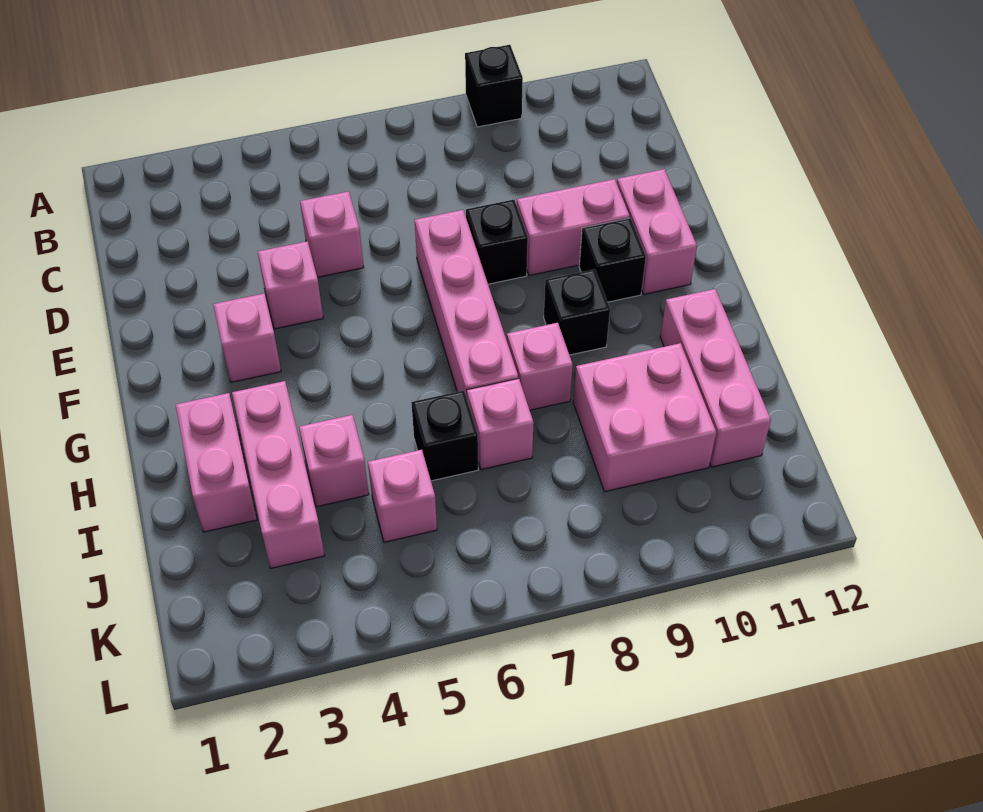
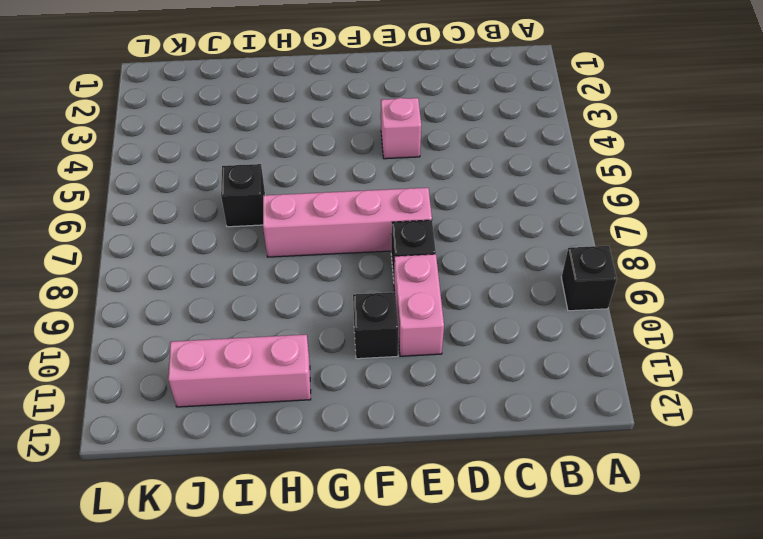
none -> pink 1x1 brick [300,191,364,277]
none -> pink 1x2 brick [617,169,697,294]
none -> pink 1x1 brick [213,294,281,382]

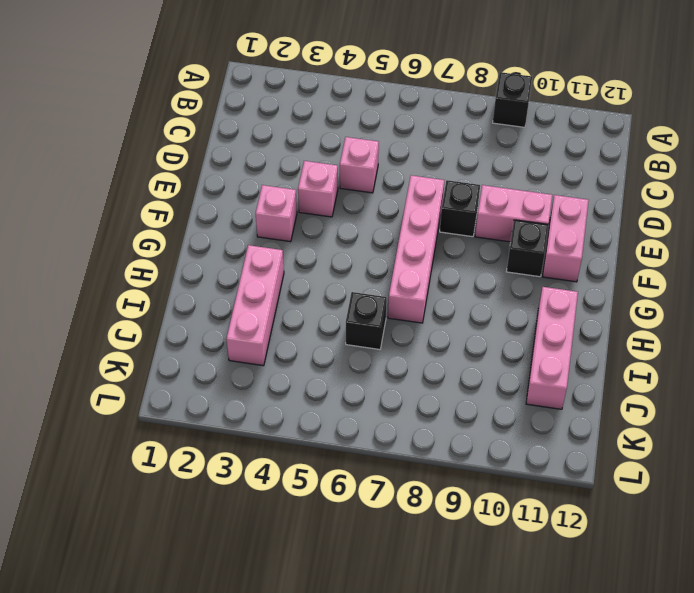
none -> black 1x1 brick [544,269,610,355]
none -> pink 1x2 brick [176,393,257,532]
none -> pink 1x1 brick [507,323,573,410]

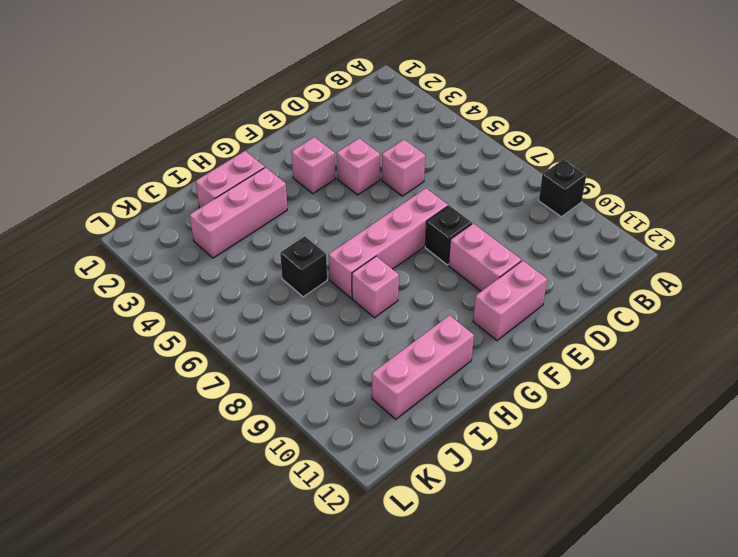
none -> black 1x1 brick [579,218,646,302]
none -> black 1x1 brick [544,269,610,355]
none -> pink 1x1 brick [299,415,369,507]

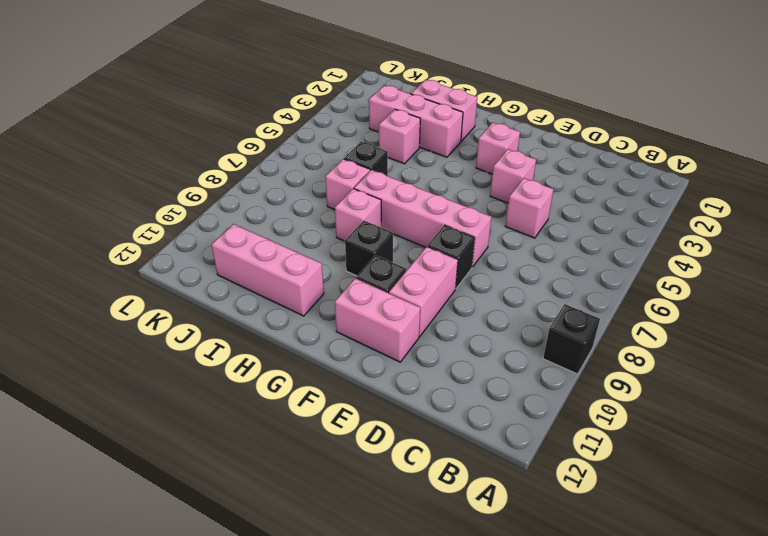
none -> pink 2x2 brick [573,343,716,492]
none -> pink 1x1 brick [368,450,437,542]

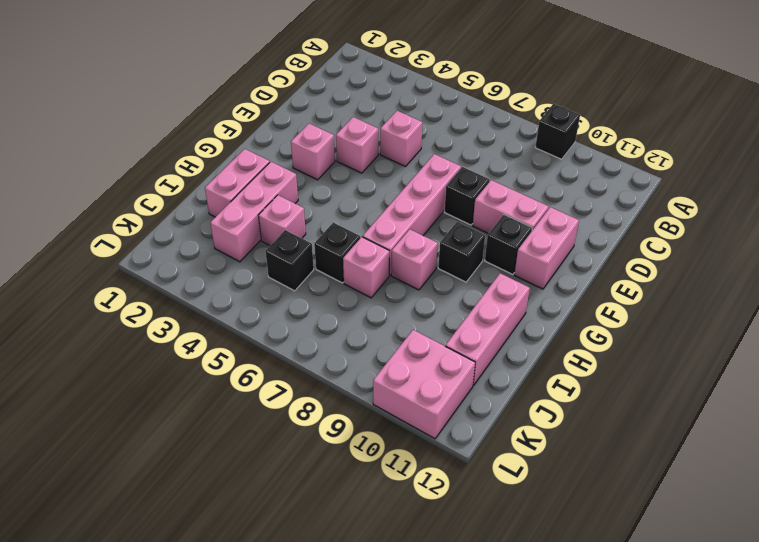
black 1x1 brick [265,230,314,291] -> pink 1x1 brick [368,450,437,542]
pink 2x2 brick [373,330,475,439] -> pink 2x2 brick moved to [573,343,716,492]

